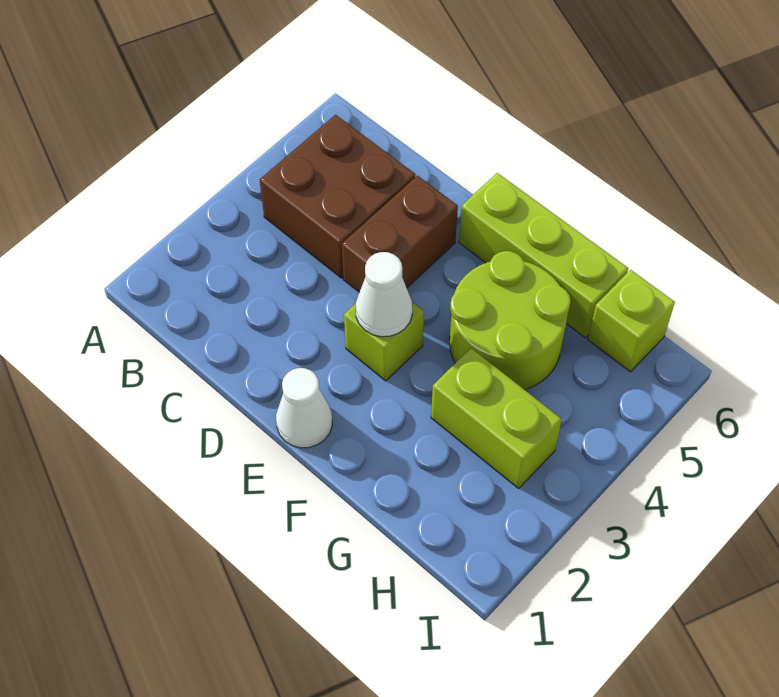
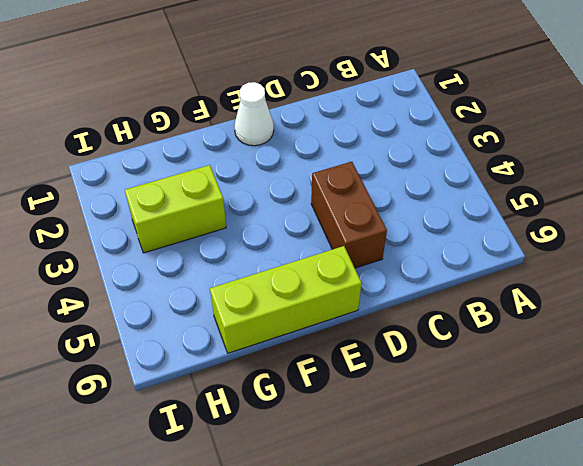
none -> brown 2x2 brick [260,115,415,278]
none -> lime 1x1 brick [344,302,424,381]

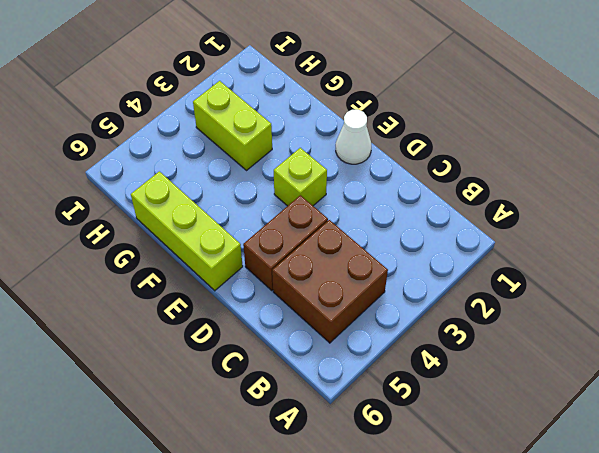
none -> lime 2x2 round brick [450,251,571,390]
none -> lime 1x1 brick [588,270,675,372]

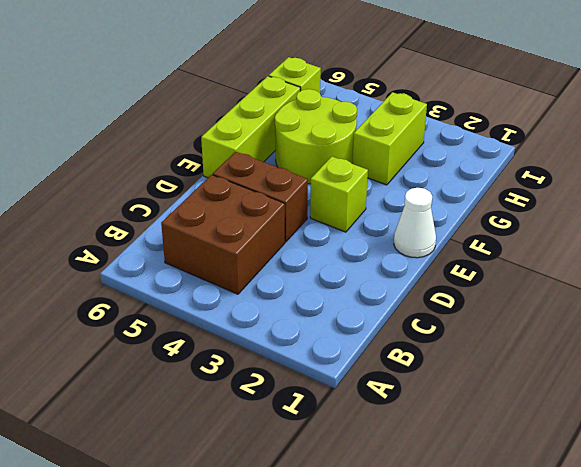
none -> white 1x1 cone [356,252,412,337]

